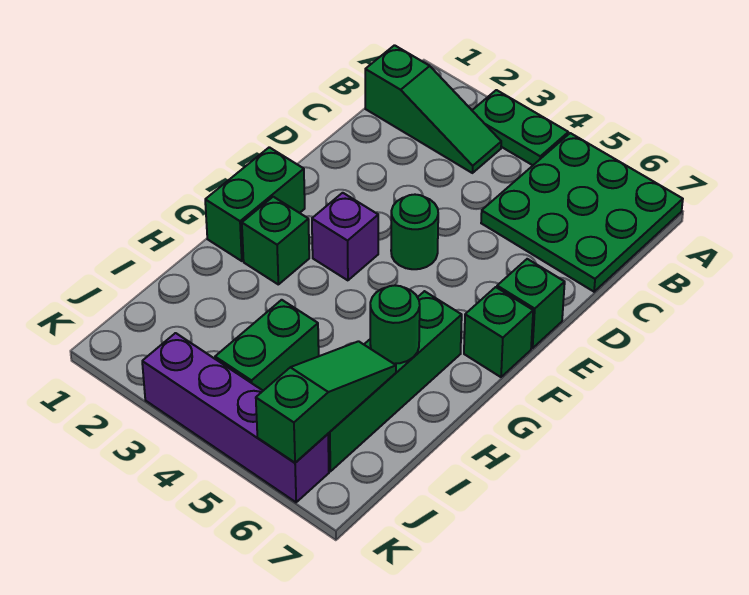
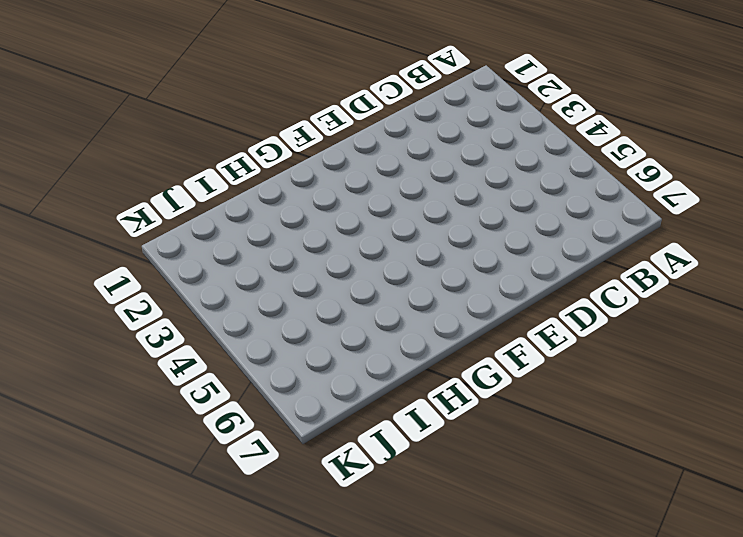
none -> green 1x2 plate [472,90,568,165]
none -> green 3x3 plate [481,133,683,292]
none -> green 1x3 slope [365,45,501,173]

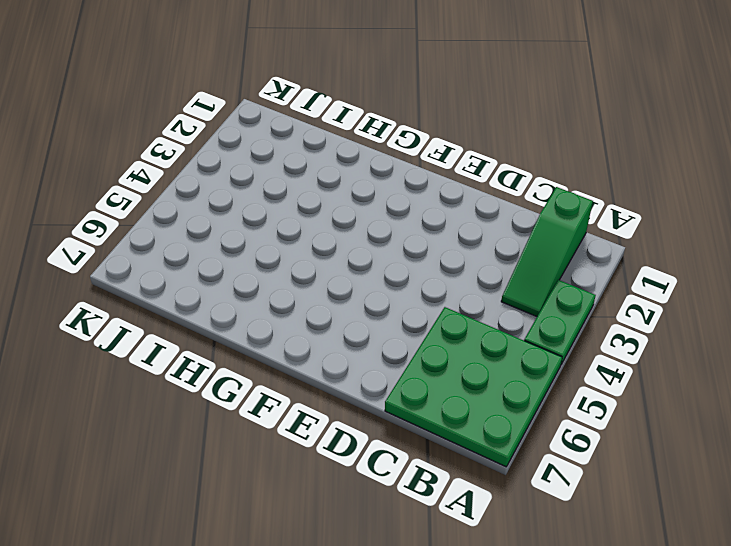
none -> green 1x1 round brick [391,195,438,269]
none -> green 1x1 brick [497,259,565,348]
none -> green 1x2 brick [205,147,305,261]

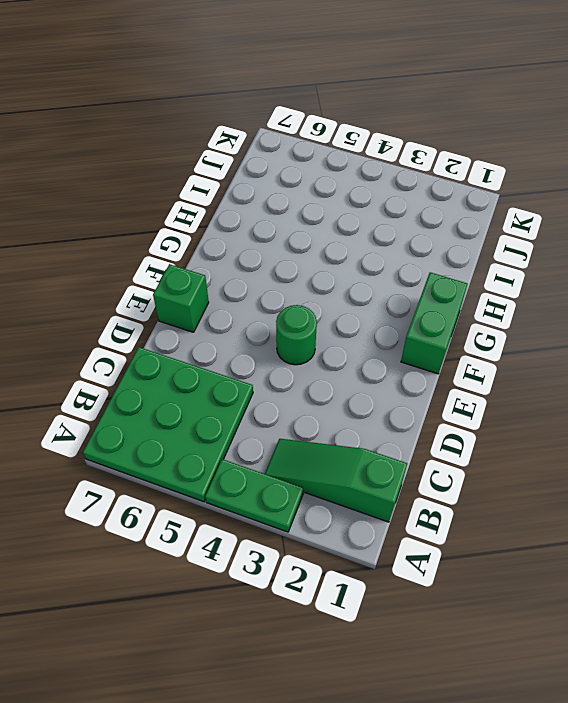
none -> purple 1x1 brick [312,193,378,280]
none -> green 1x1 brick [464,287,533,377]
none -> green 1x1 brick [242,197,309,284]

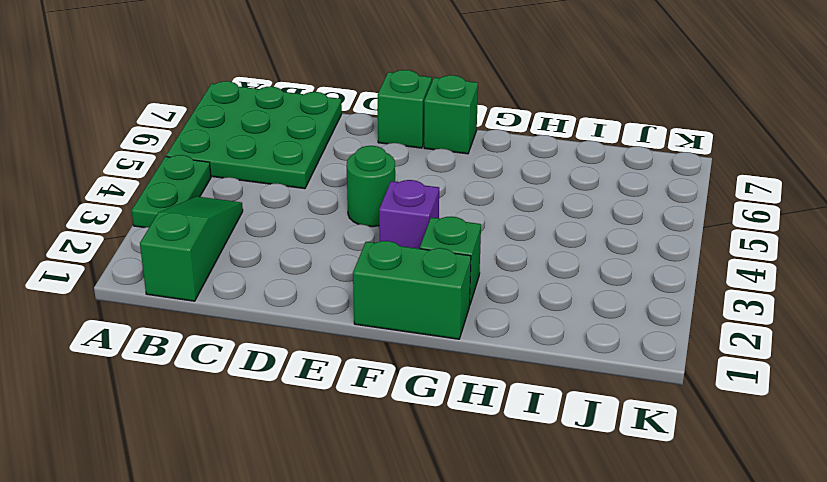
none -> green 1x4 brick [328,291,462,471]
none -> green 1x2 brick [215,300,319,391]
none -> purple 1x4 brick [142,333,329,502]

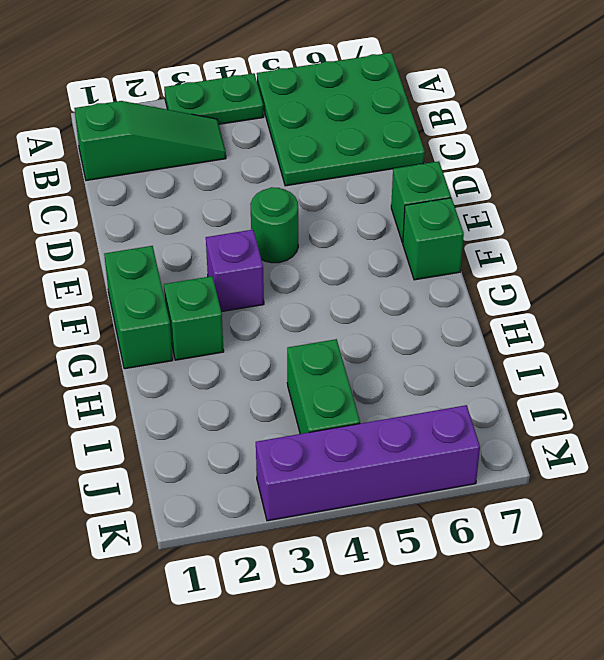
none -> green 1x4 brick [328,291,462,471]
none -> green 1x1 round brick [370,285,420,364]
none -> green 1x3 slope [256,341,396,463]

